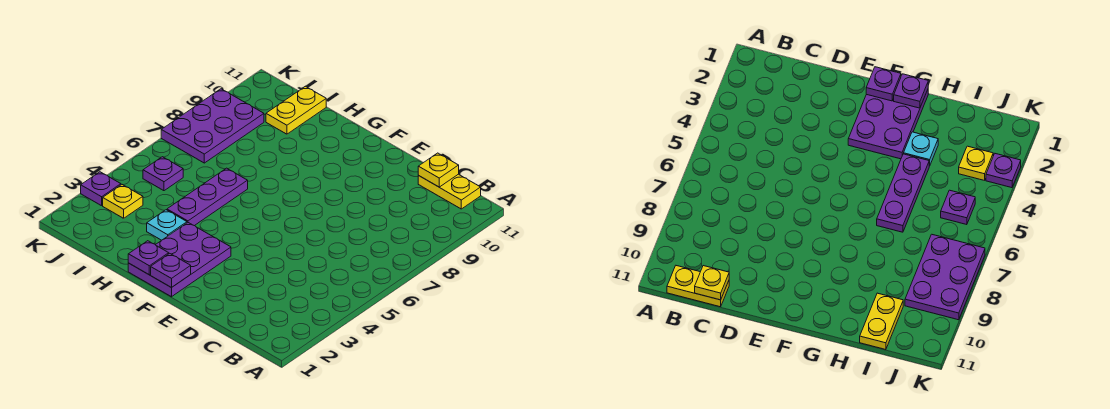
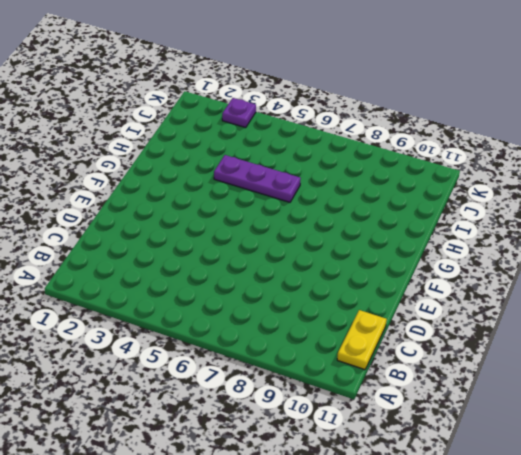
none -> purple 2x3 plate [128,223,231,297]
none -> cyan 1x1 plate [147,210,187,240]
none -> yellow 1x2 plate [266,86,326,134]

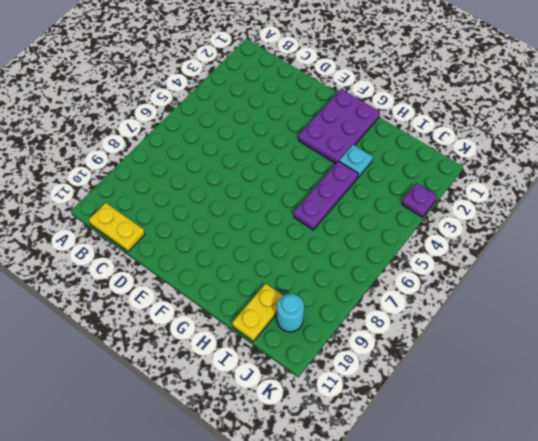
cyan 1x1 round brick [277,294,304,332] -> none
none -> yellow 1x1 plate [103,185,143,218]
none -> purple 1x1 plate [143,157,183,191]
none -> purple 2x3 plate [161,89,264,163]

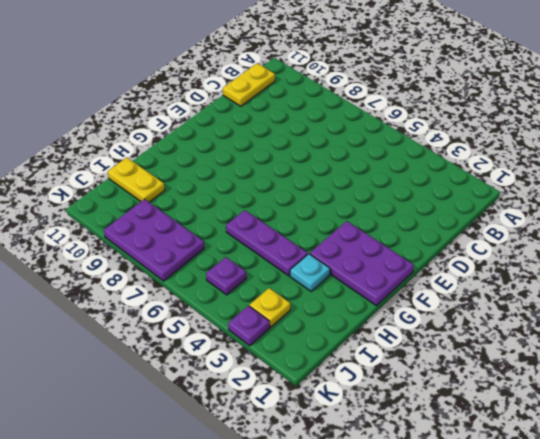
none -> yellow 1x1 plate [418,153,459,187]
none -> purple 1x1 plate [151,253,191,288]
none -> purple 1x1 plate [128,241,169,275]

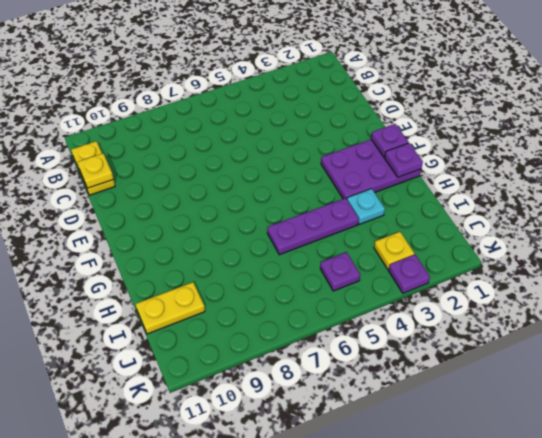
none -> purple 2x3 plate [161,89,264,163]

